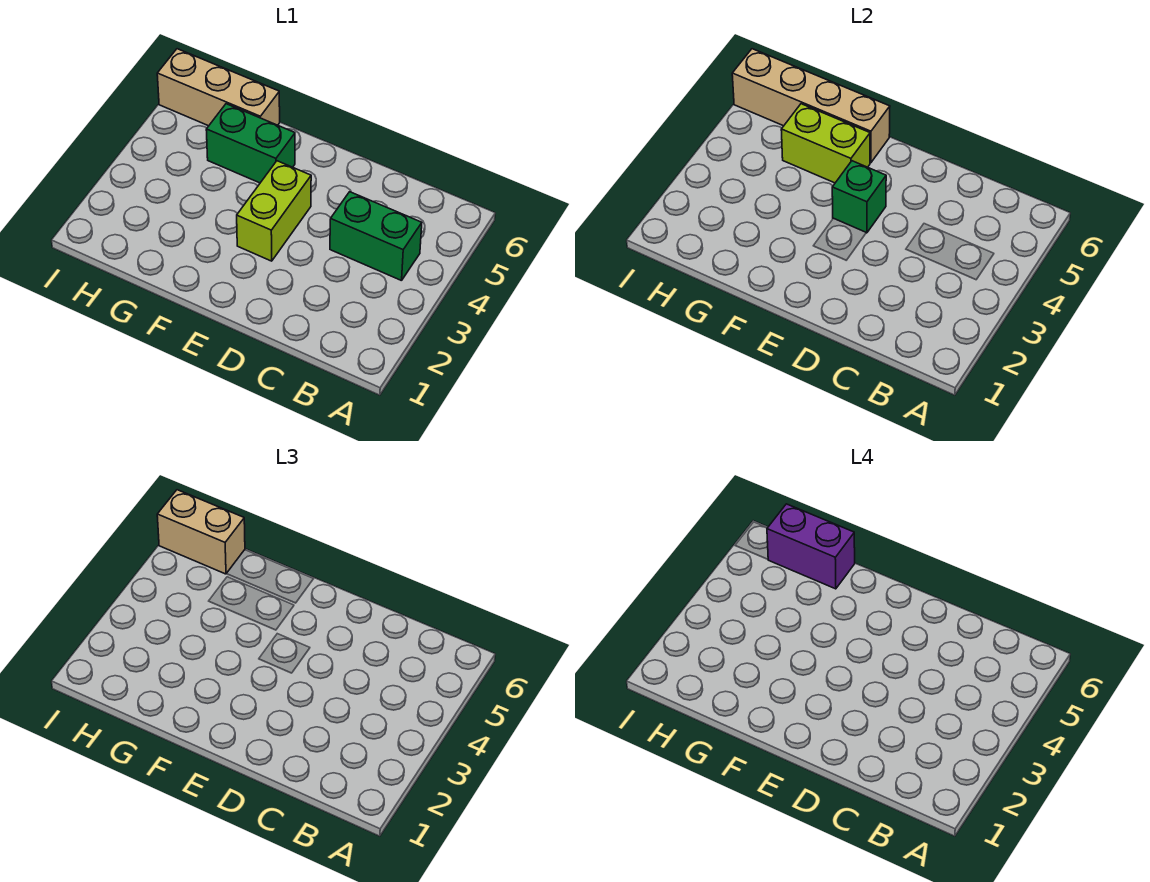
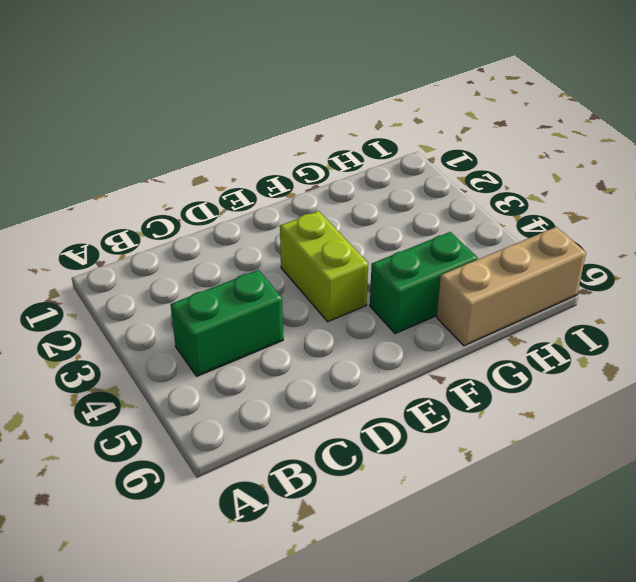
none -> green 1x1 brick [832,161,886,233]
none -> lime 1x2 brick [781,104,870,183]

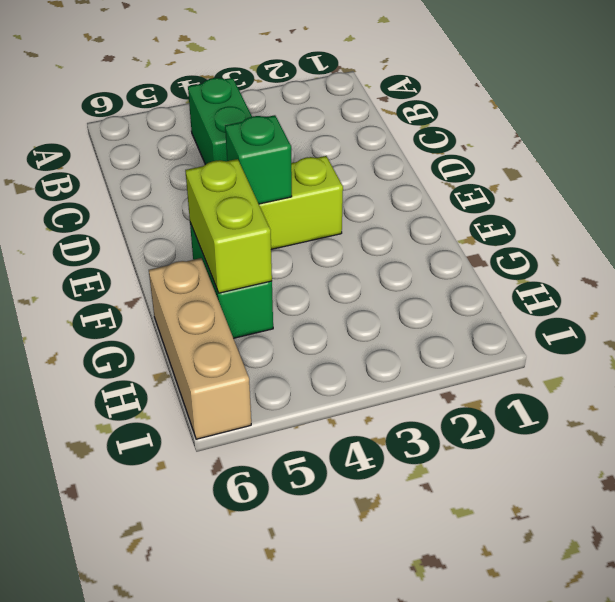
none -> tan 1x4 brick [732,49,890,163]
none -> tan 1x2 brick [157,490,245,574]

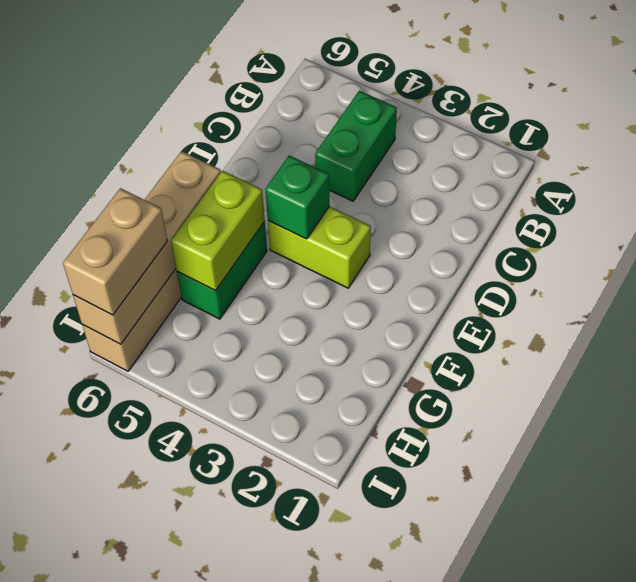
none -> purple 1x2 brick [767,504,855,589]

